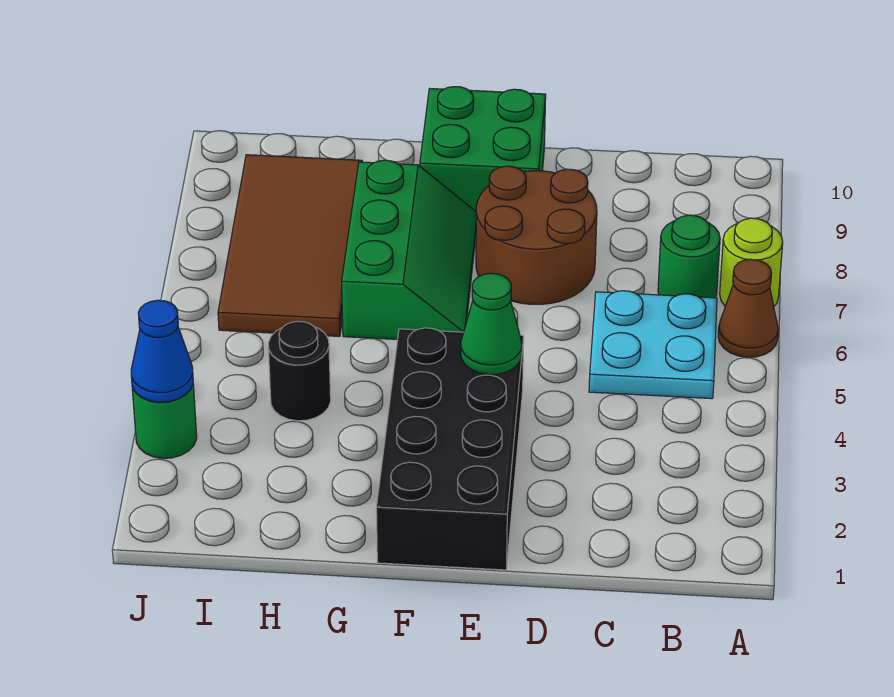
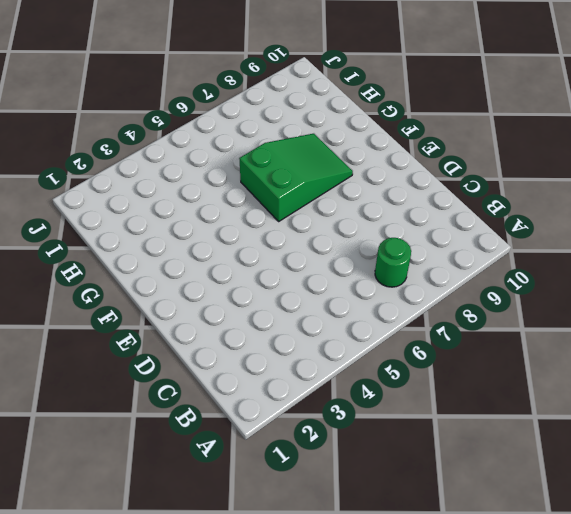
green 2x3 slope [239,134,353,221] -> green 2x3 slope turned to [342,160,476,339]
none -> brown 1x1 cone [718,259,778,357]
none -> lime 1x1 round brick [720,218,783,306]
none -> cyan 2x2 plate [589,291,717,399]

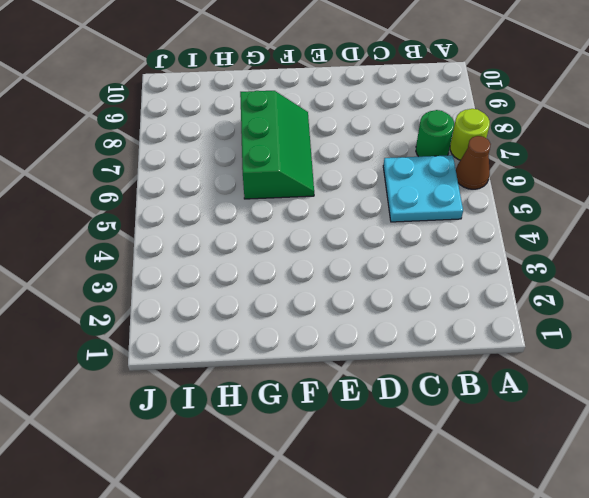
none -> brown 2x2 round brick [476,166,597,304]
none -> black 2x4 brick [376,328,524,570]
none -> green 2x2 brick [420,87,546,211]

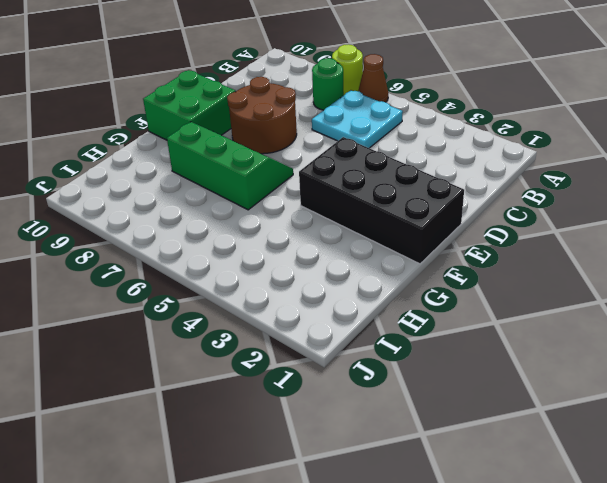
none -> black 1x1 round brick [268,321,331,421]
none -> brown 2x4 tile [218,155,362,336]
none -> green 1x1 round brick [132,384,197,458]

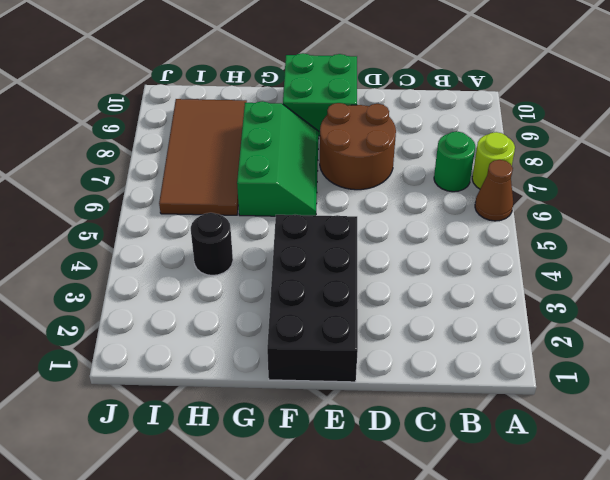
none -> cyan 2x2 plate [589,291,717,399]
none -> green 1x1 round brick [132,384,197,458]
none -> green 1x1 cone [461,273,522,375]

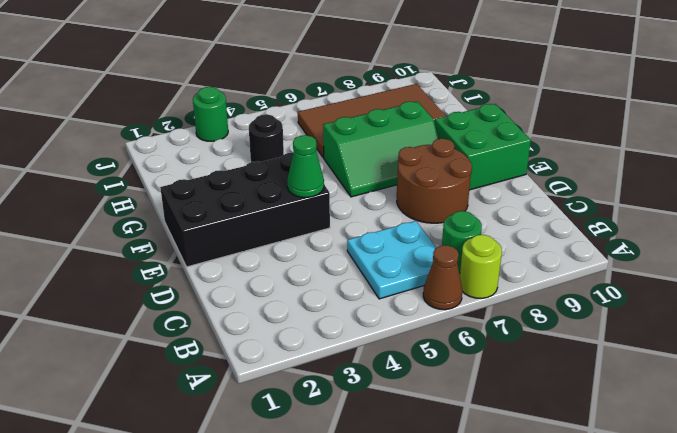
none -> blue 1x1 cone [131,300,193,402]

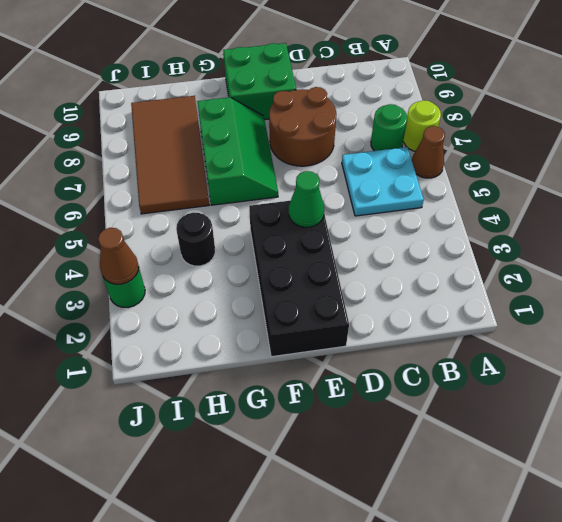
brown 1x1 cone [98,228,139,284] -> blue 1x1 cone [131,300,193,402]

